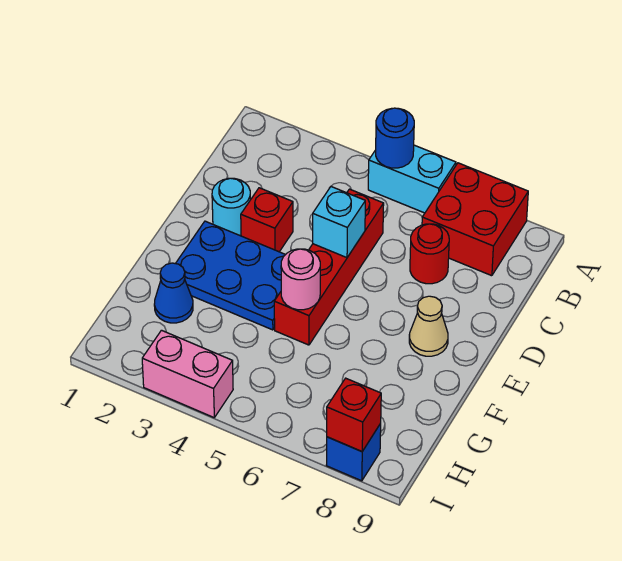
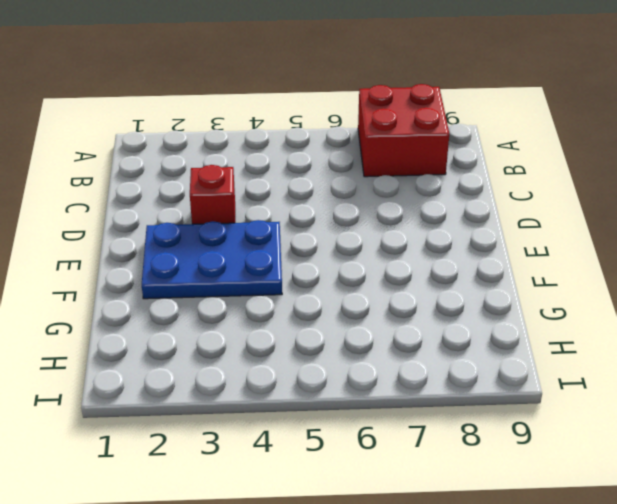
none -> cyan 1x2 brick [368,145,456,213]
none -> red 1x4 brick [274,189,384,345]
none -> red 1x1 round brick [410,224,449,284]

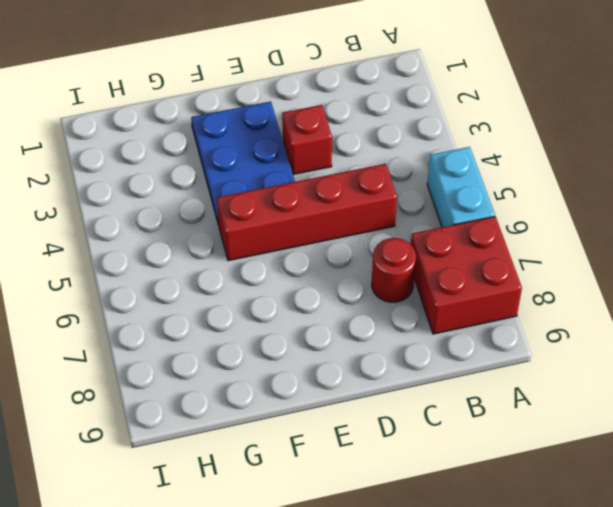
none -> cyan 1x1 round brick [212,178,250,236]
none -> tan 1x1 cone [409,296,448,356]
none -> blue 1x1 cone [154,263,193,323]

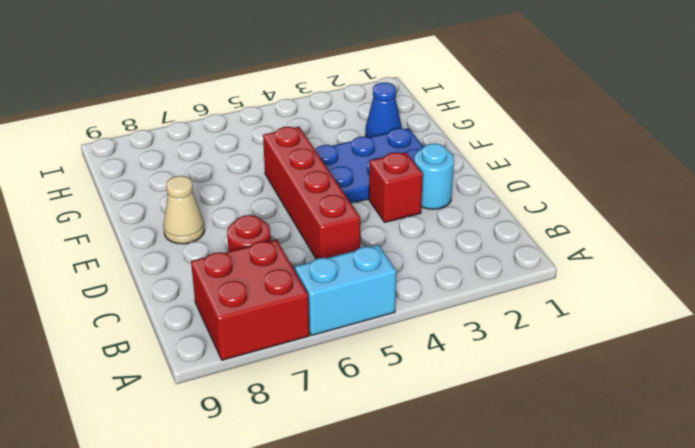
none -> pink 1x2 brick [142,330,233,417]
none -> blue 1x1 brick [326,424,381,481]
none -> blue 1x1 round brick [376,108,414,168]

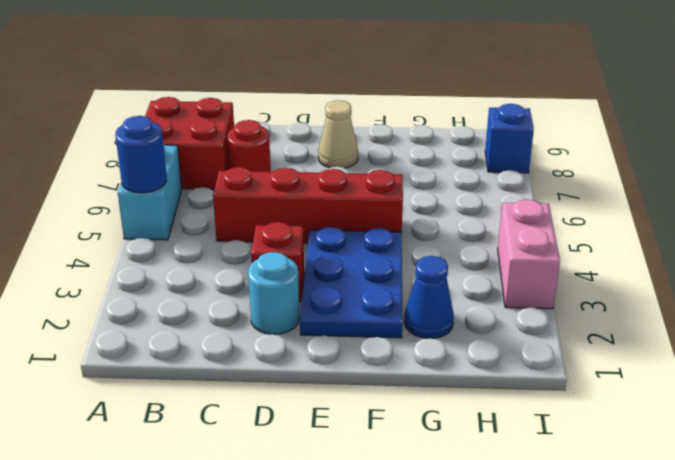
none -> cyan 1x1 brick [313,187,365,258]
none -> pink 1x1 round brick [281,249,320,310]
none -> red 1x1 brick [327,378,381,451]

